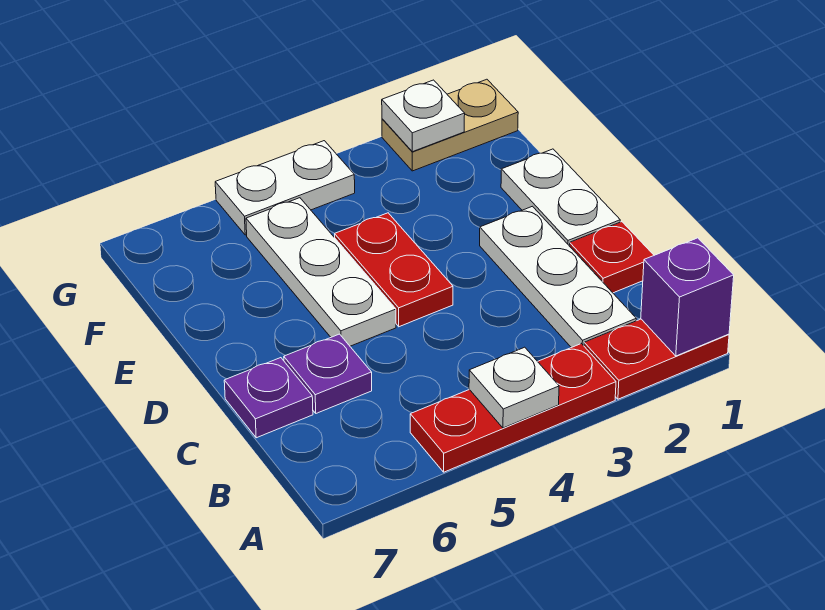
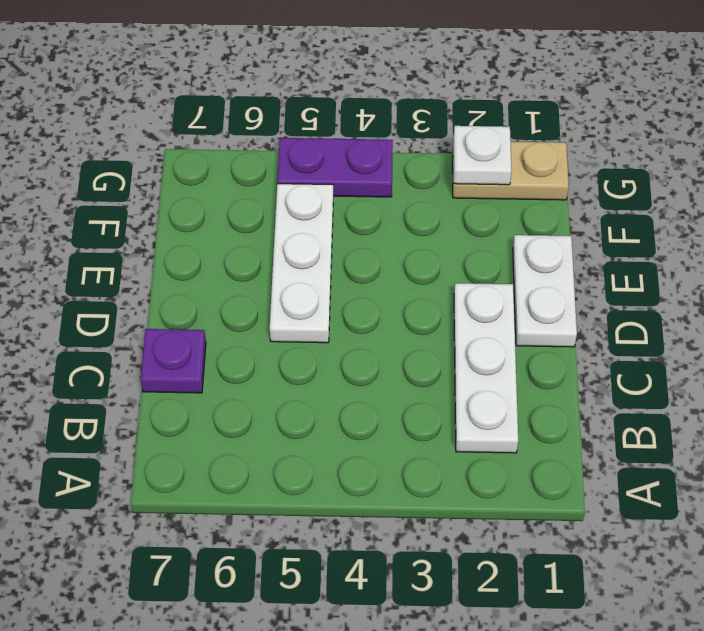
purple 1x2 plate [277,138,393,197] -> white 1x2 plate [215,141,355,235]
none -> red 1x2 plate [584,319,729,399]
none -> red 1x3 plate [410,344,616,472]
none -> red 1x1 plate [569,222,654,293]

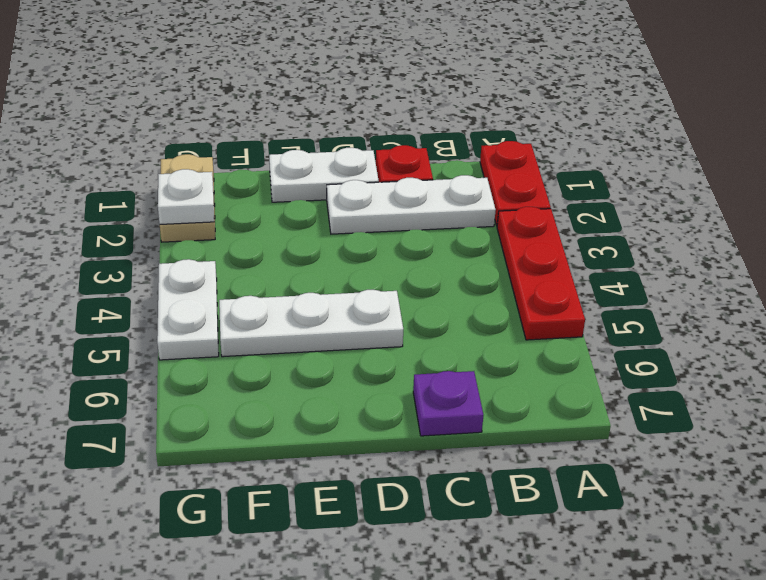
none -> purple 1x1 plate [284,334,372,413]
none -> red 1x2 plate [335,213,453,327]
none -> purple 1x1 brick [641,238,734,356]

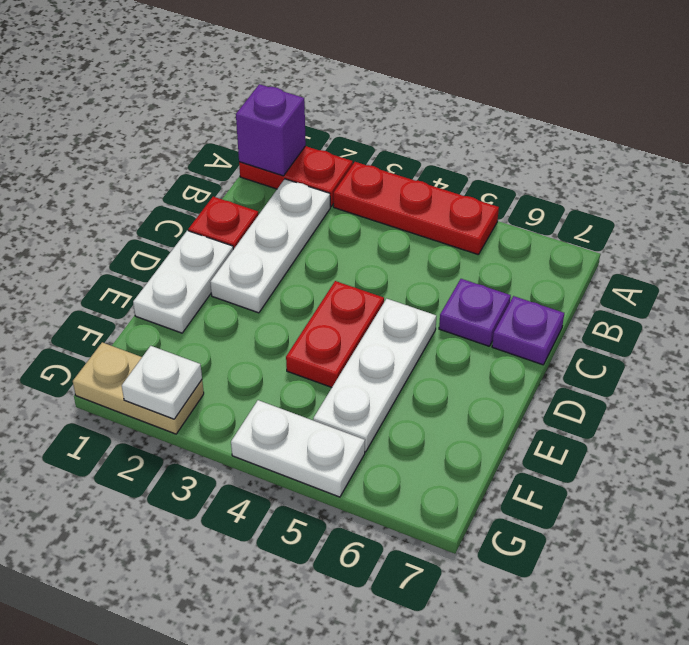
none -> white 1x1 plate [469,347,559,428]

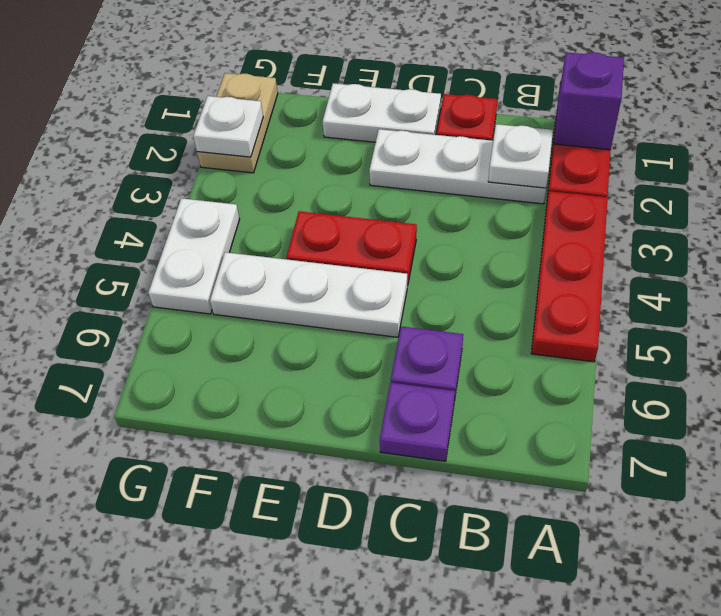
white 1x1 plate [488,124,553,188] -> white 1x1 plate moved to [469,347,559,428]

